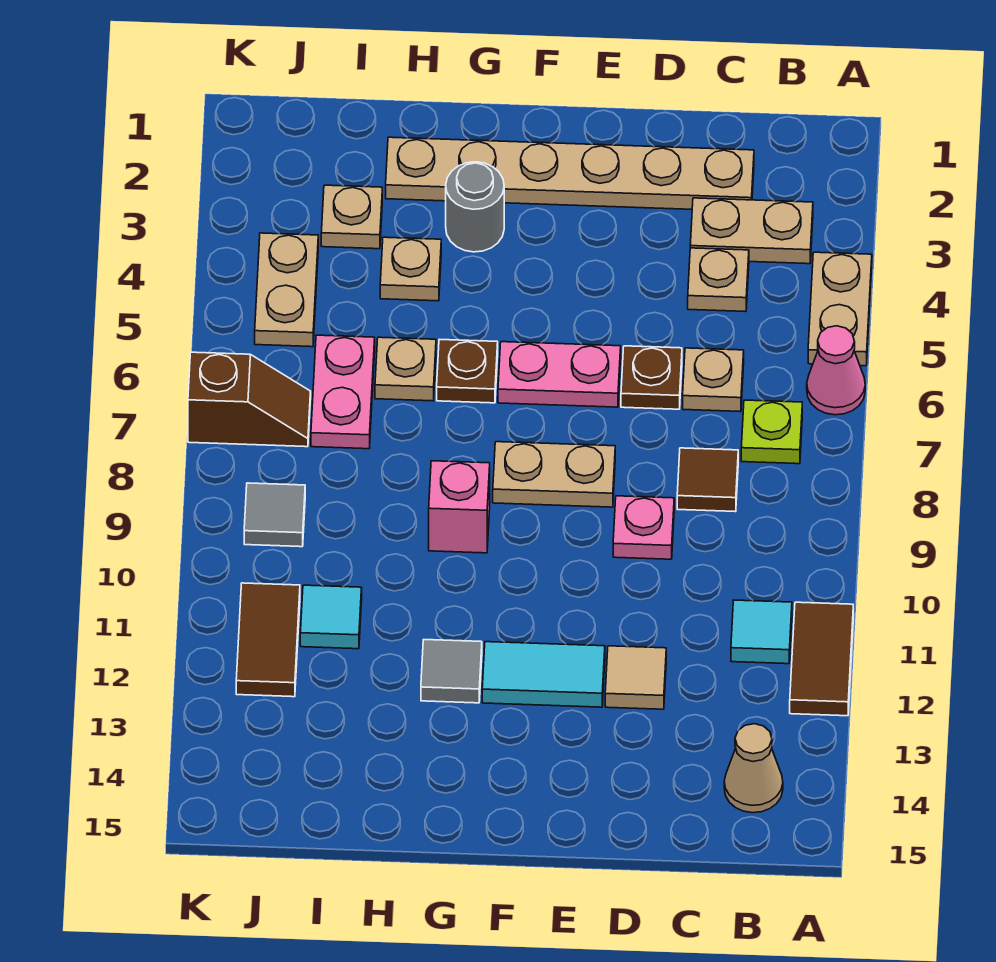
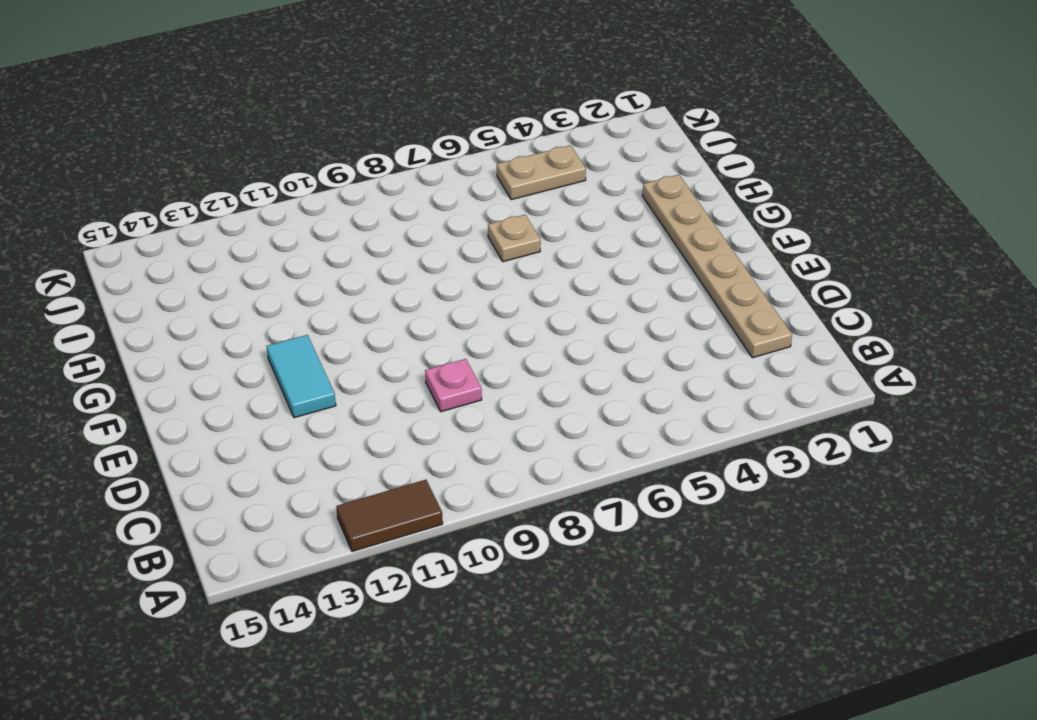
none -> tan 1x2 plate [808,252,872,366]
none -> pink 1x1 cone [807,326,865,415]
none -> tan 1x2 plate [690,198,813,264]
none -> lime 1x1 plate [741,400,802,464]

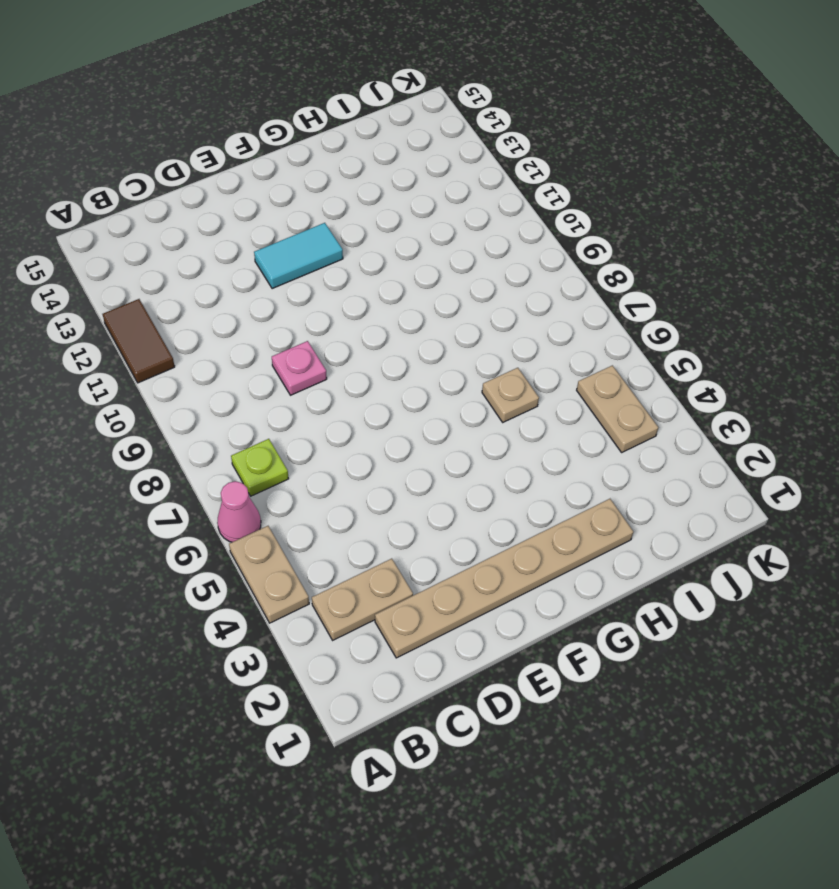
none -> cyan 1x1 tile [731,600,792,664]
none -> tan 1x1 cone [724,724,783,813]
none -> tan 1x1 plate [688,248,749,312]
none -> tan 1x1 plate [683,348,744,412]

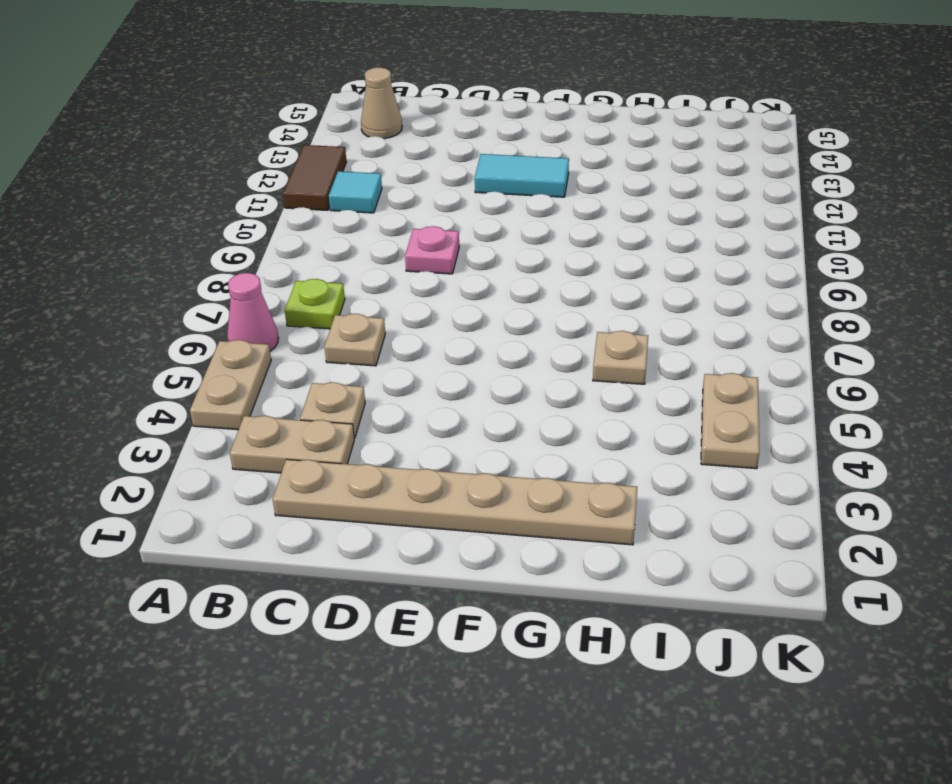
none -> brown 1x1 tile [677,448,738,512]
none -> brown 1x1 plate [621,346,682,409]
none -> tan 1x1 tile [605,646,666,709]
none -> pink 1x2 plate [498,342,621,407]

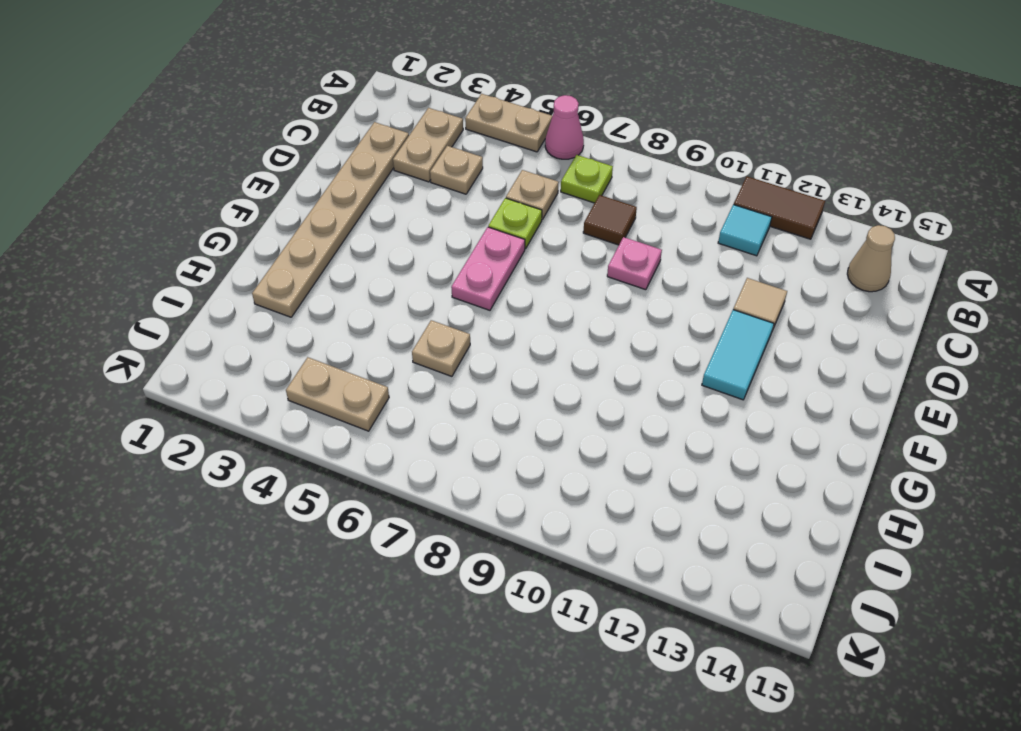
lime 1x1 plate [488,198,542,249] -> brown 1x1 plate [621,346,682,409]
none -> tan 1x2 plate [493,442,615,507]
none -> grey 1x1 round brick [446,162,504,252]
none -> brown 1x1 plate [437,339,498,403]
none -> pink 1x1 brick [429,461,490,553]

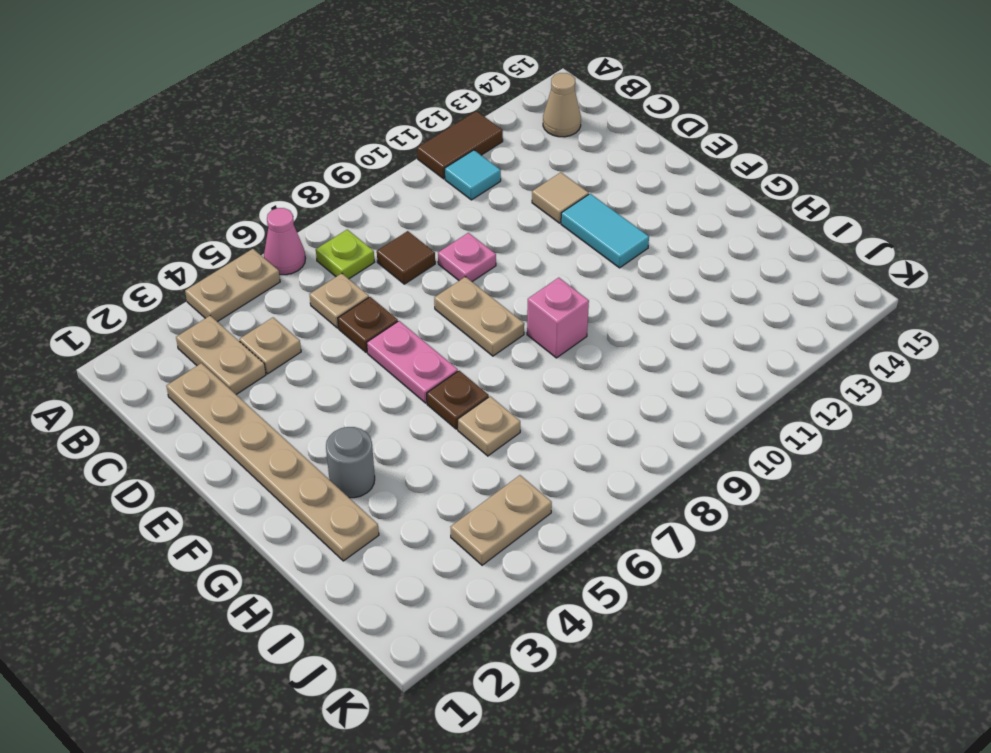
none -> grey 1x1 tile [421,640,482,703]
none -> tan 1x1 plate [380,237,441,301]
none -> tan 1x1 plate [321,185,382,249]
none -> pink 1x2 plate [311,335,375,449]

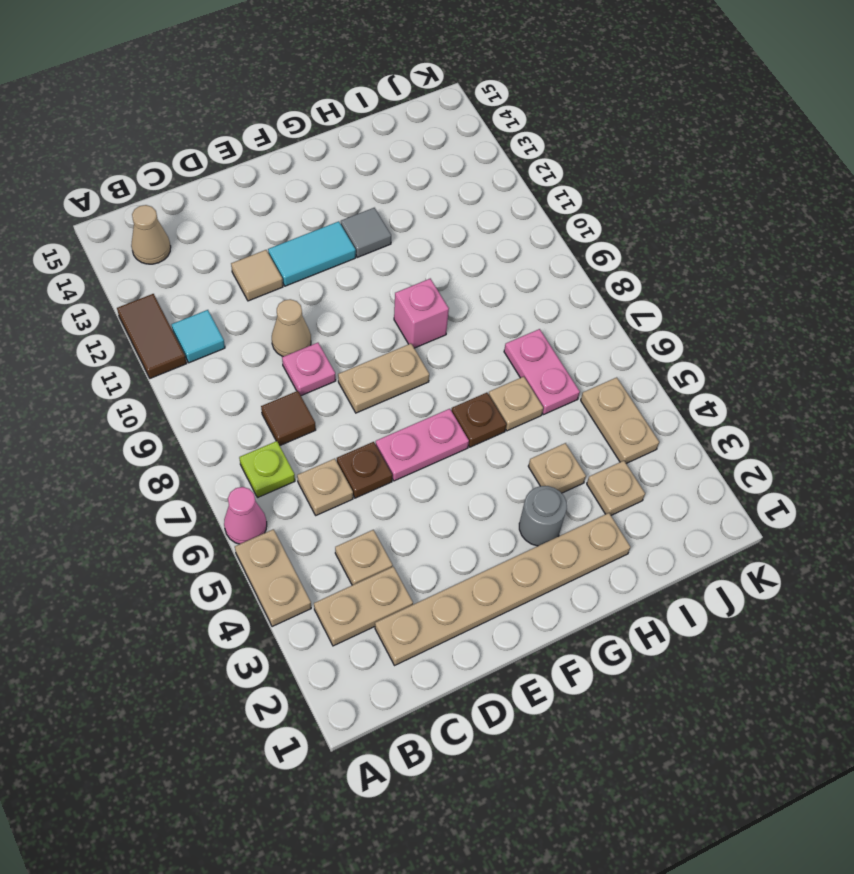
tan 1x1 cone [272,299,311,357] -> none
none -> cyan 1x1 tile [300,585,362,649]
none -> brown 1x2 slope [188,352,311,447]
none -> grey 1x1 tile [244,483,305,547]
none -> brown 1x2 tile [236,583,300,697]

